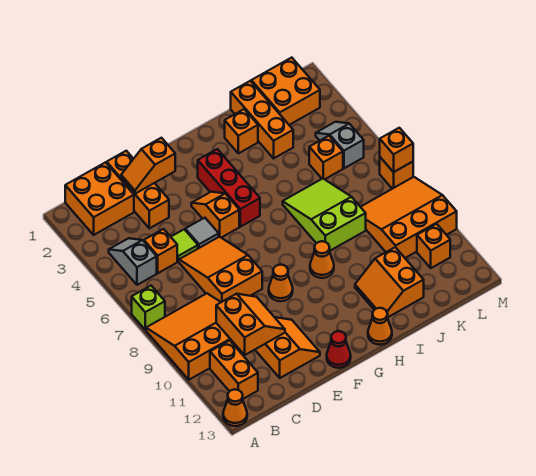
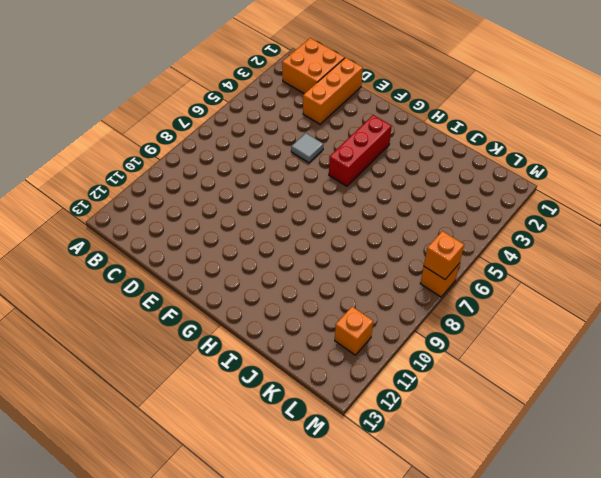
none -> lime 1x1 brick [132,286,165,330]
none -> orange 3x3 slope [146,293,240,380]
none -> orange 1x1 cone [223,389,247,426]
none -> grey 1x2 slope [109,238,157,285]

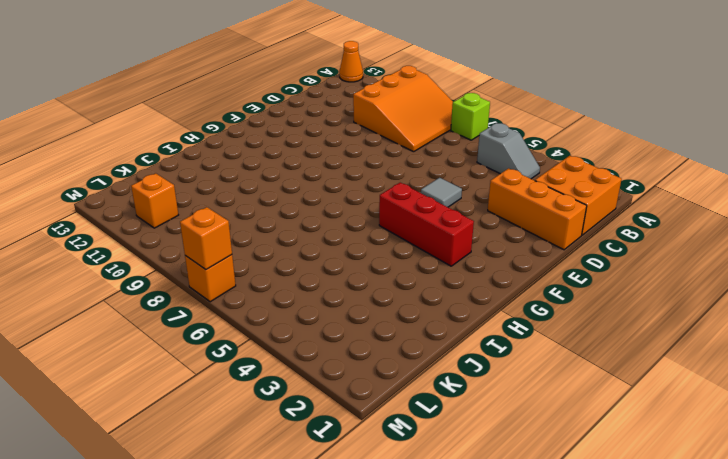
none -> orange 1x2 brick [210,340,258,399]
none -> orange 1x1 brick [144,229,177,273]
none -> lime 1x1 tile [171,229,198,262]
none -> orange 2x3 slope [179,237,262,302]

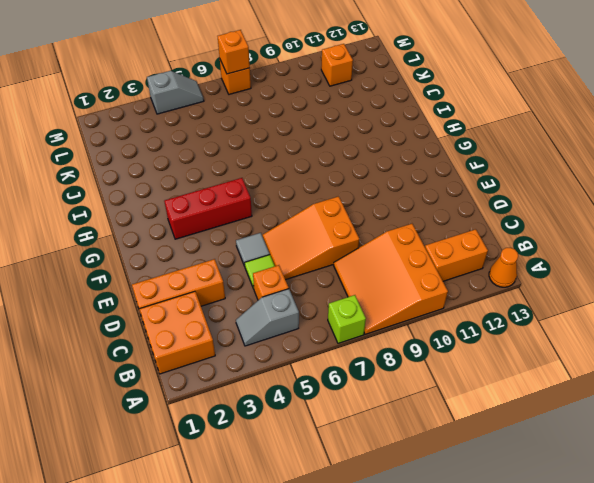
grey 1x2 slope [147,71,204,114] -> grey 1x2 slope turned to [316,122,364,168]
none -> orange 2x2 slope [255,317,320,378]
none -> orange 1x2 slope [191,192,239,238]
none -> orange 1x1 cone [269,265,293,301]
none -> red 1x1 cone [327,331,351,368]

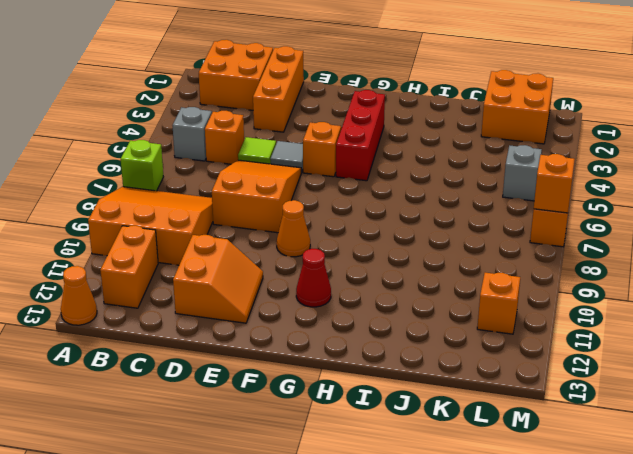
red 1x1 cone [296,249,331,307] -> red 1x1 cone moved to [327,331,351,368]
none -> orange 1x1 cone [310,241,334,278]
none -> orange 1x1 cone [368,308,392,345]
none -> orange 1x1 brick [225,109,258,153]
none -> lime 2x3 slope [283,179,366,251]

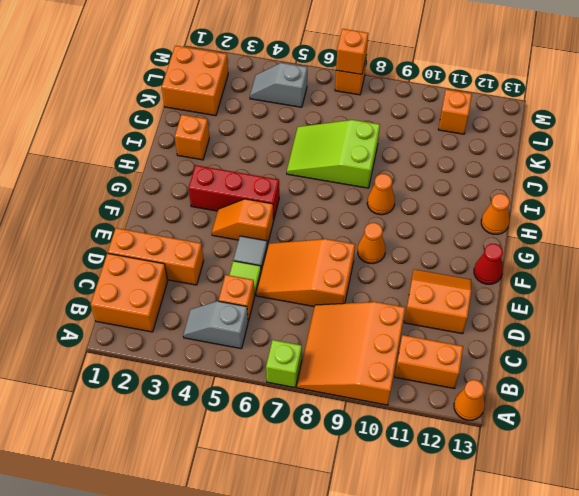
none -> orange 2x2 slope [355,247,424,318]
none -> orange 1x3 brick [231,81,293,158]
none -> orange 1x1 brick [309,136,343,179]
none -> orange 3x3 slope [361,177,457,258]

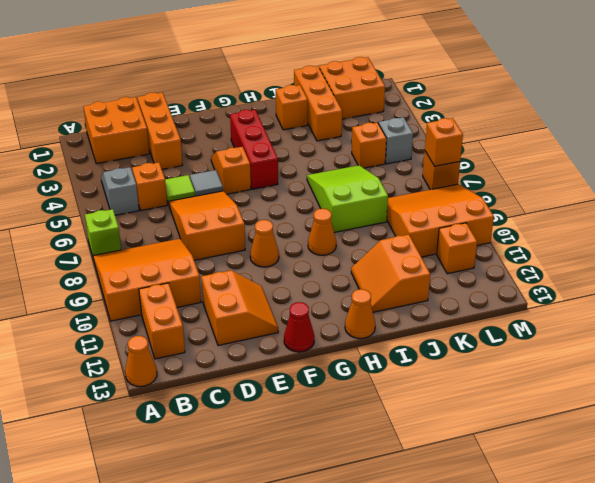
none -> orange 2x2 slope [216,294,285,355]
none -> orange 1x2 slope [121,138,175,194]

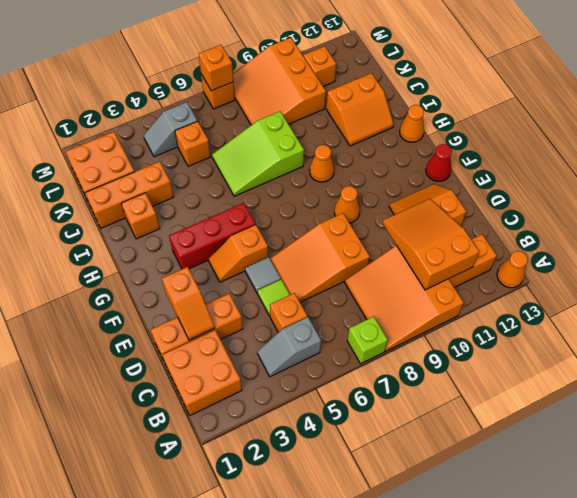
orange 2x3 slope [382,199,479,290] -> orange 2x2 slope [216,294,285,355]

